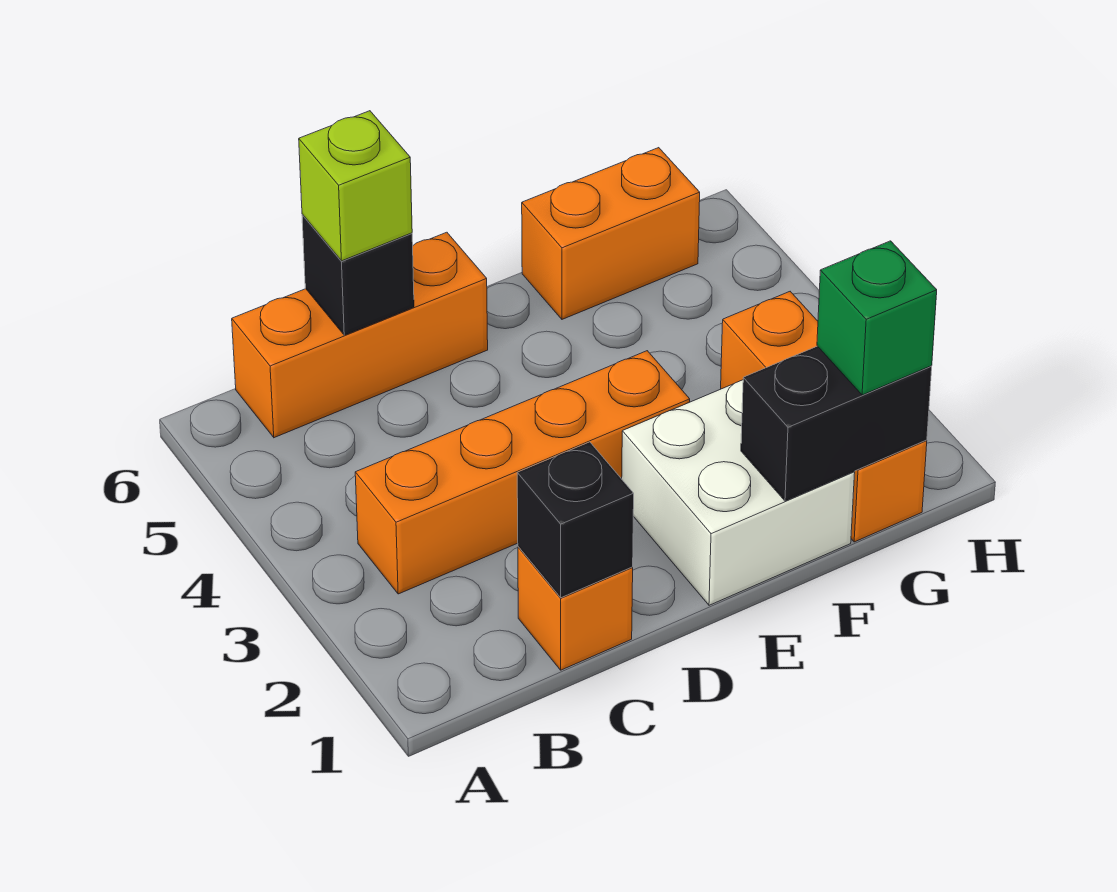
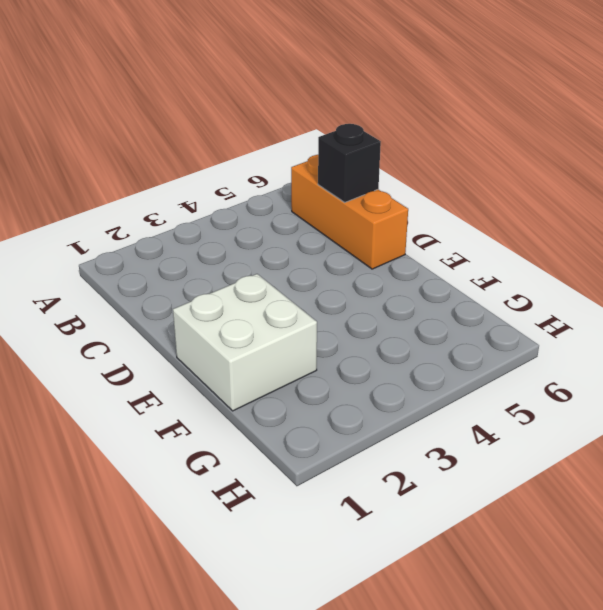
none -> orange 1x4 brick [355,351,690,594]
none -> orange 1x1 brick [518,547,633,670]

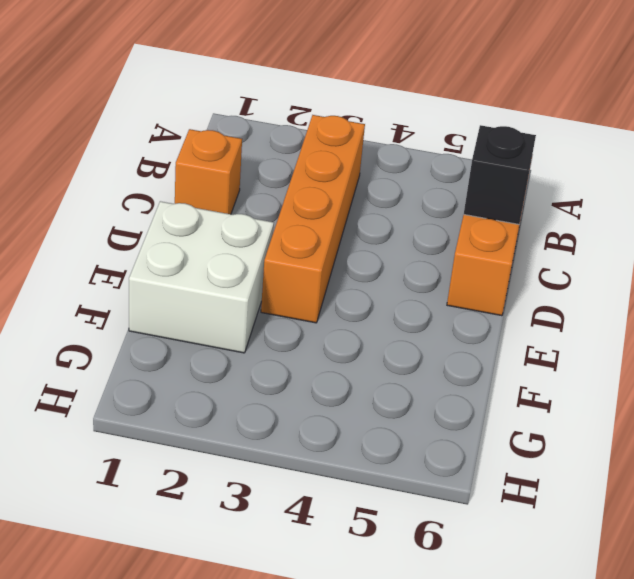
none -> orange 1x2 brick [522,148,700,319]
none -> orange 1x3 brick [721,292,927,542]

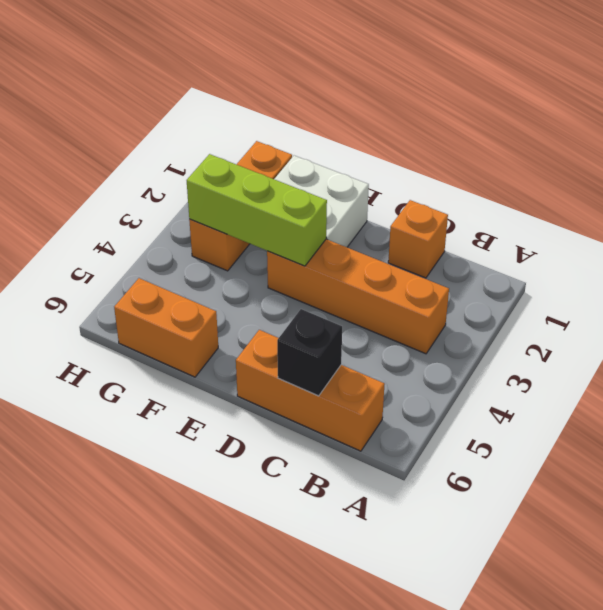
lime 1x3 brick [187,154,327,266] -> none
none -> black 1x1 brick [517,442,634,598]
none -> black 1x2 brick [741,346,932,501]

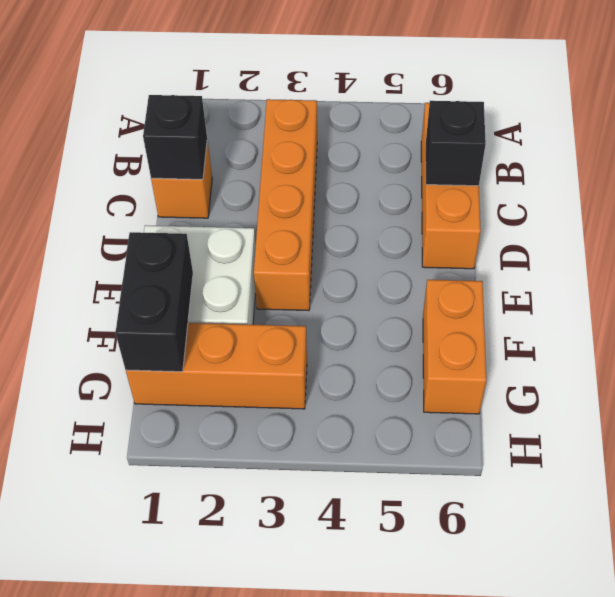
none -> lime 1x1 brick [299,111,412,261]
none -> green 1x1 brick [817,241,937,395]

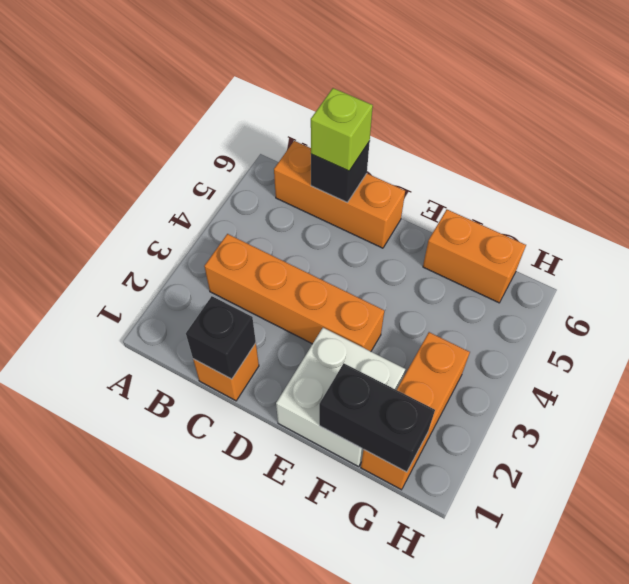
none -> green 1x1 brick [817,241,937,395]

